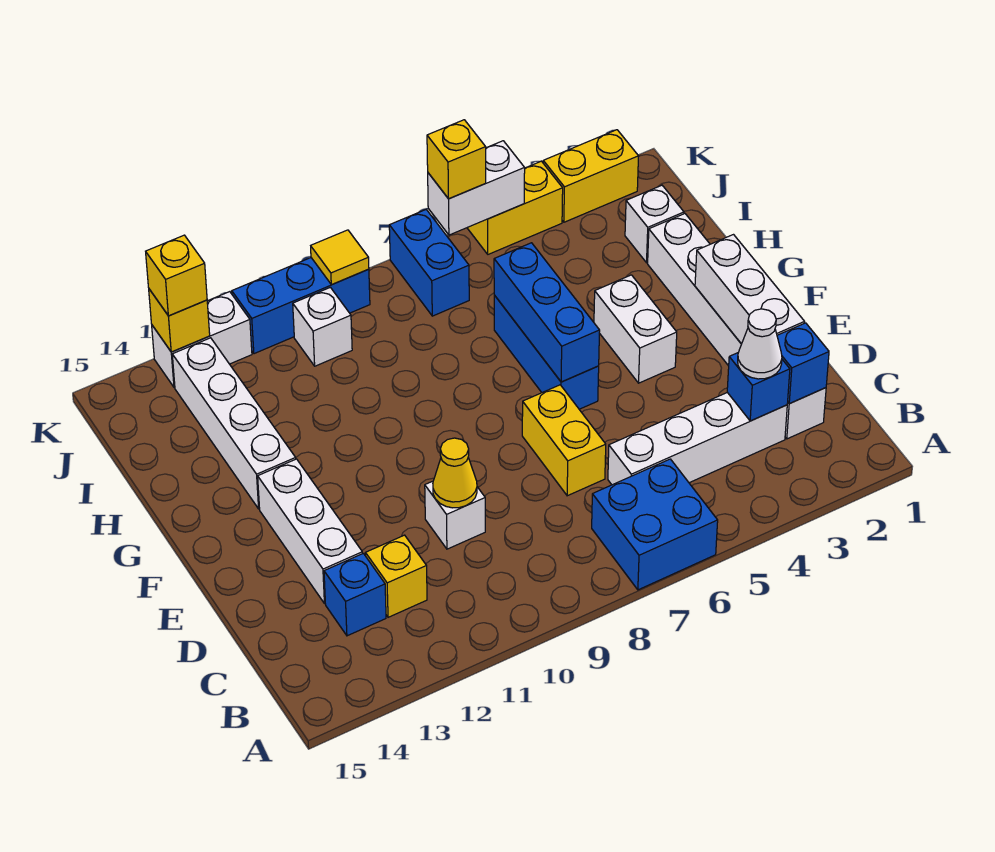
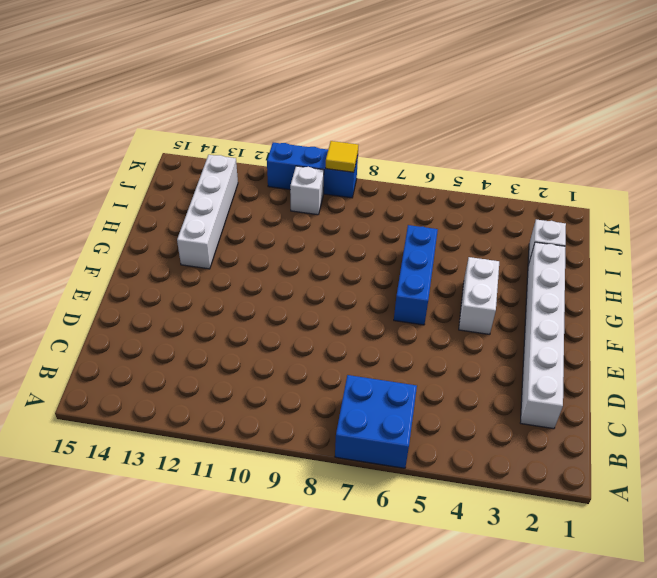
none -> white 1x4 brick [608,393,787,485]
none -> yellow 1x1 brick [366,535,427,617]
none -> blue 1x1 brick [324,553,386,636]

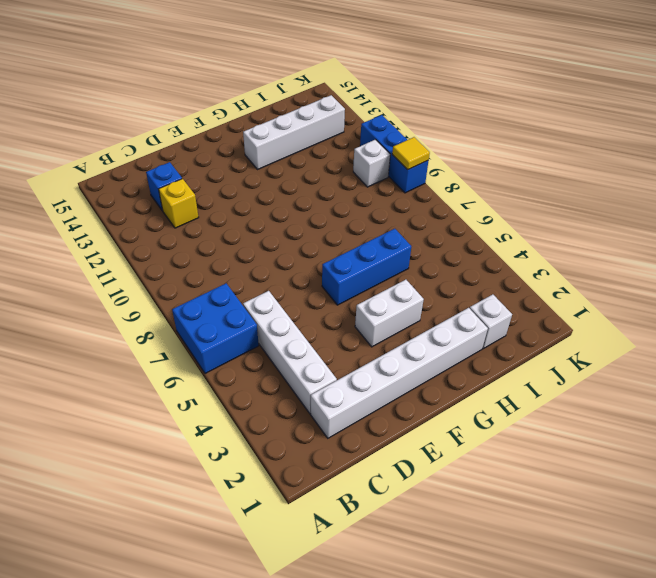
none -> yellow 1x2 brick [522,385,606,496]
none -> white 1x1 brick [425,481,485,549]
none -> white 1x3 brick [258,459,362,604]

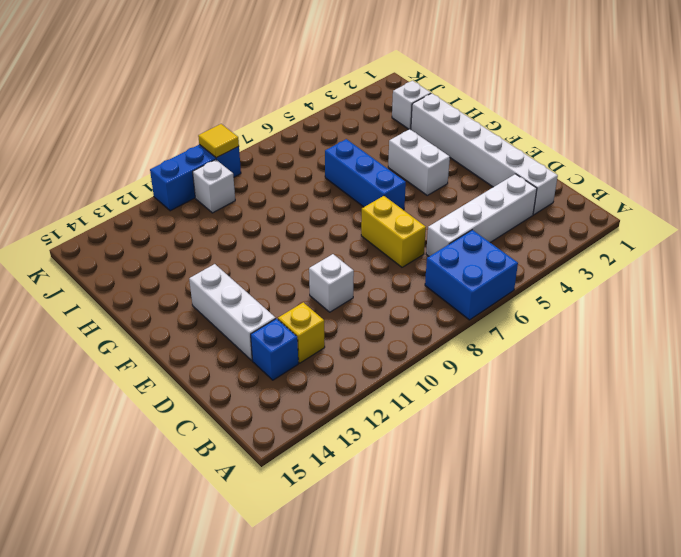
none -> white 1x4 brick [172,338,296,509]
none -> blue 1x2 brick [389,210,469,316]
none -> yellow 1x2 brick [543,130,639,222]

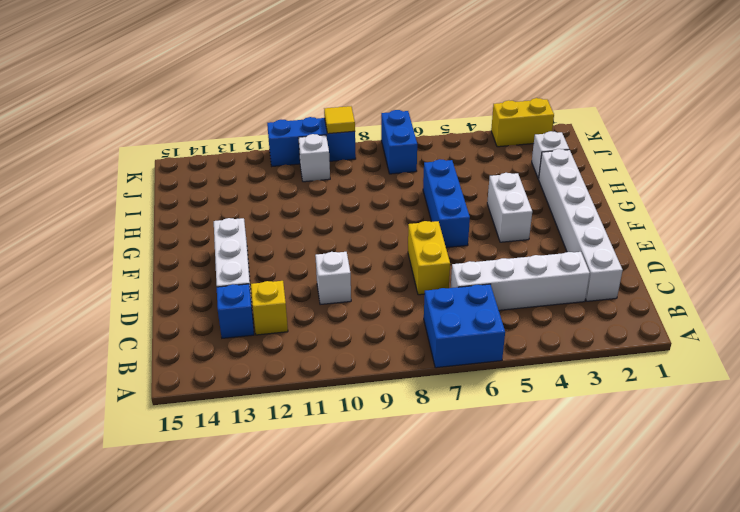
none -> white 1x4 brick [172,338,296,509]
none -> yellow 1x2 brick [467,161,563,254]
none -> white 1x2 brick [152,292,252,387]

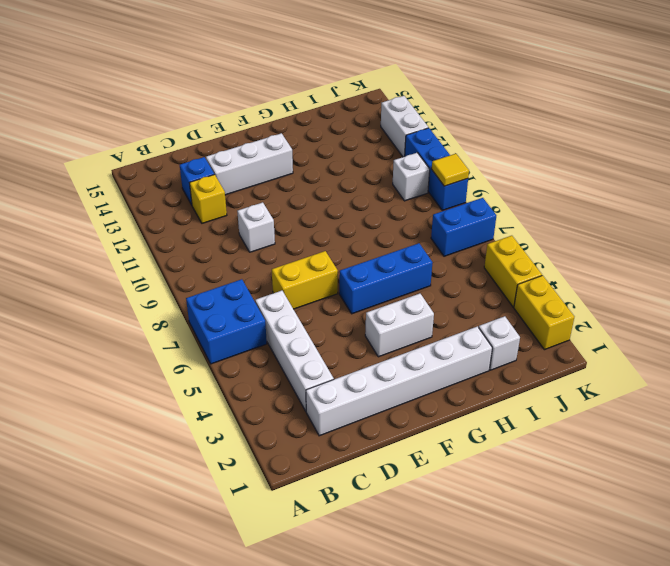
none -> white 1x4 brick [172,338,296,509]
none -> blue 1x1 brick [777,323,829,404]
none -> blue 1x1 brick [727,353,790,421]

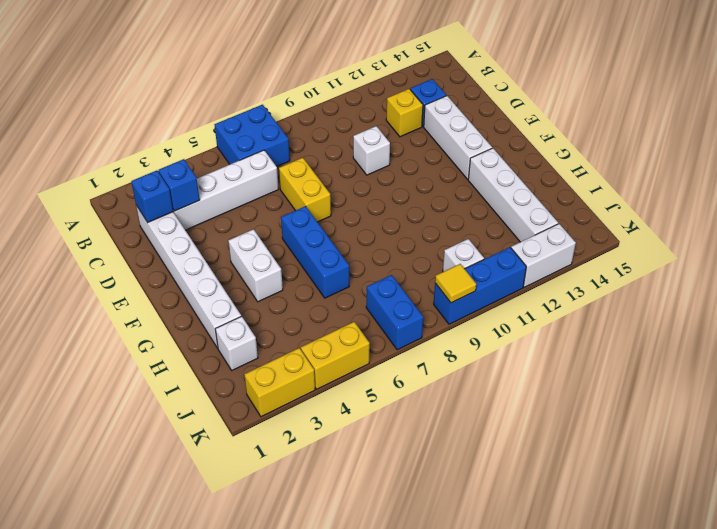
none -> white 1x3 brick [695,235,804,344]
none -> yellow 1x1 cone [433,438,477,508]
none -> blue 1x3 brick [494,243,600,382]

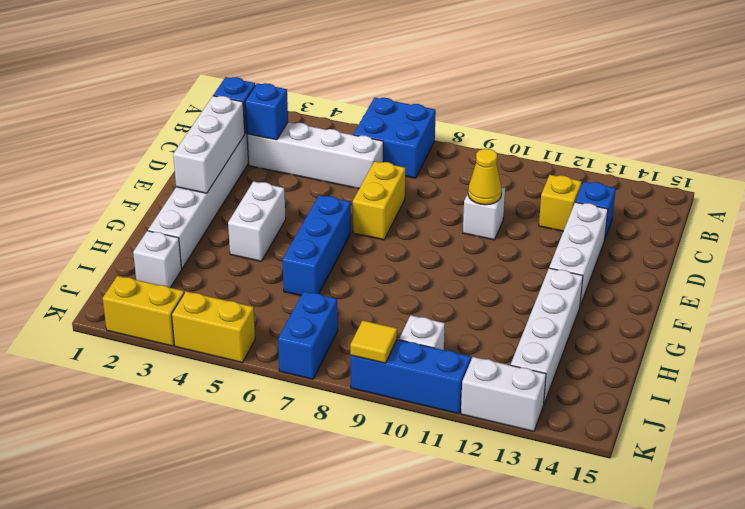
none -> blue 1x3 brick [494,243,600,382]
none -> white 1x2 brick [428,141,525,235]
none -> yellow 1x1 brick [149,289,210,352]

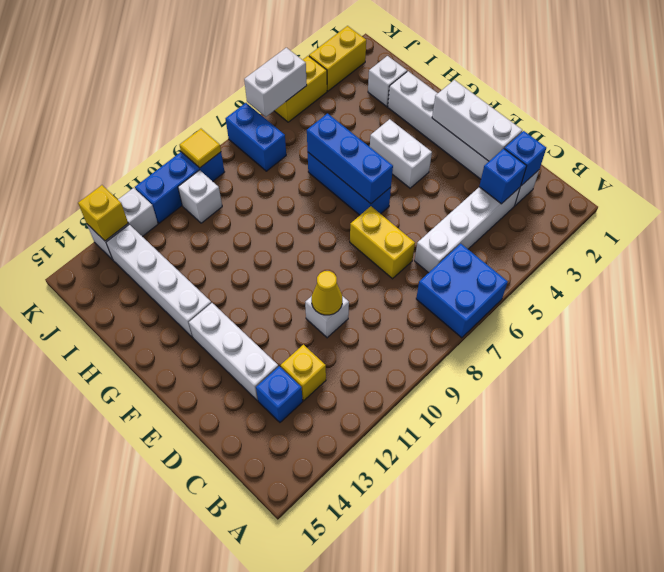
none -> white 1x1 cone [738,309,782,379]
none -> yellow 1x1 brick [427,120,486,199]
none -> yellow 1x1 brick [146,235,207,316]

